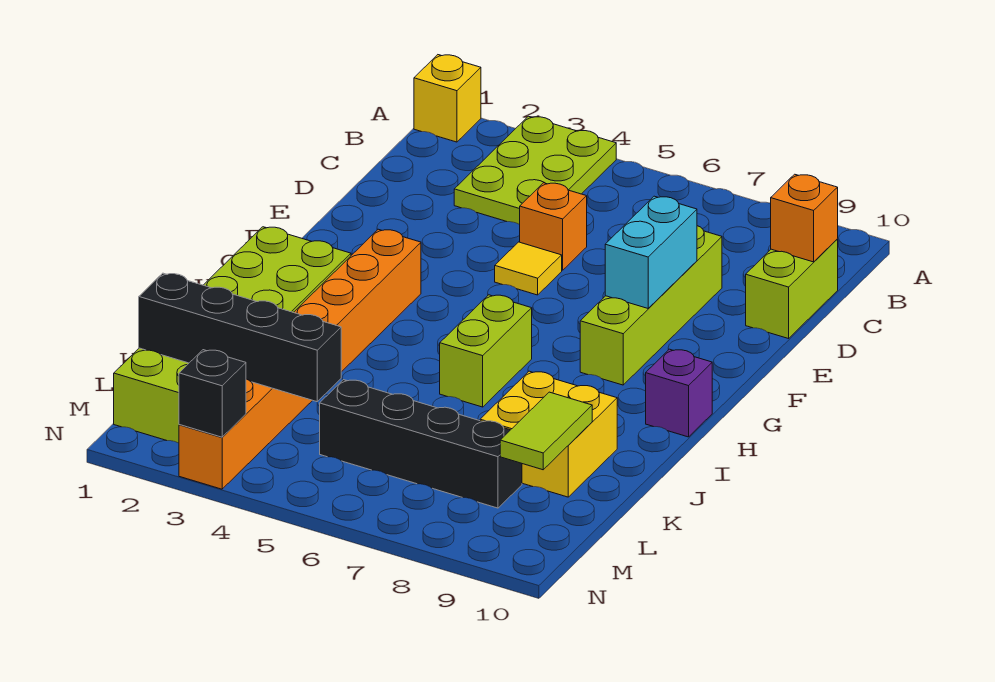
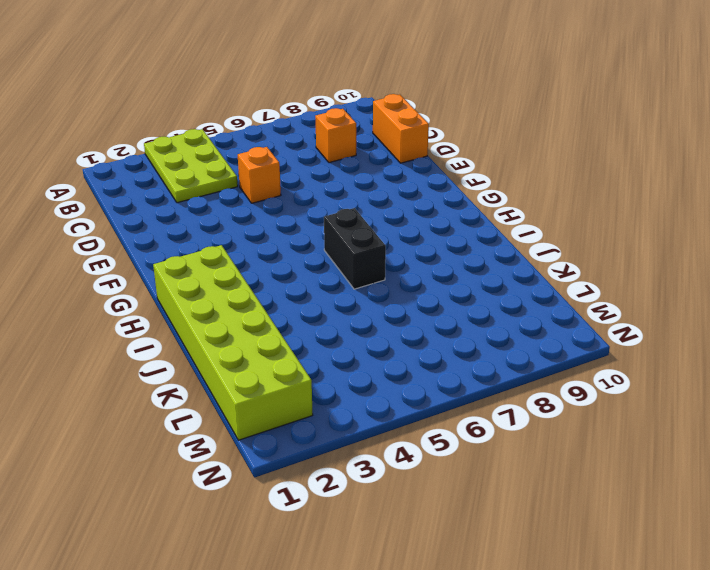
orange 1x1 brick [315,108,356,163] -> orange 1x1 brick moved to [771,174,838,262]
orange 1x2 brick [373,94,429,163] -> lime 1x2 brick [746,240,838,339]
black 1x2 brick [324,208,386,289] -> lime 1x2 brick [440,295,532,407]
none -> yellow 1x1 brick [414,55,481,142]
none -> lime 1x4 brick [580,226,722,385]
none -> yellow 1x1 tile [495,242,562,295]

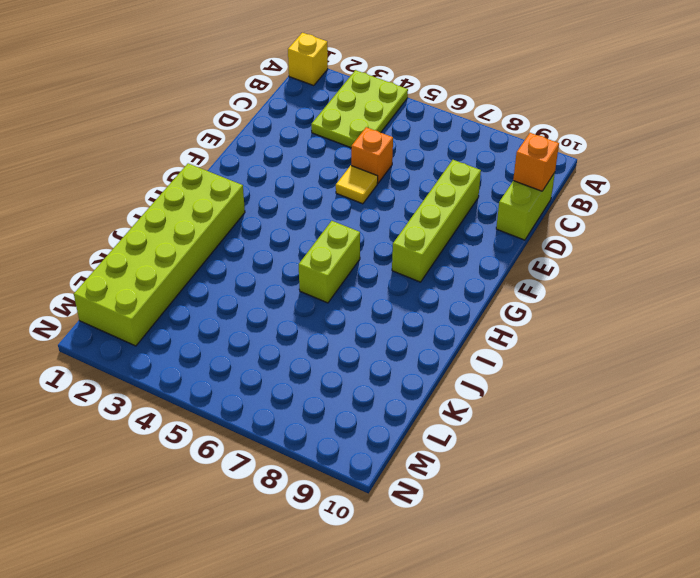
none -> orange 1x8 brick [179,229,421,489]
none -> purple 1x1 brick [646,349,712,437]
none -> yellow 2x2 brick [480,371,617,497]

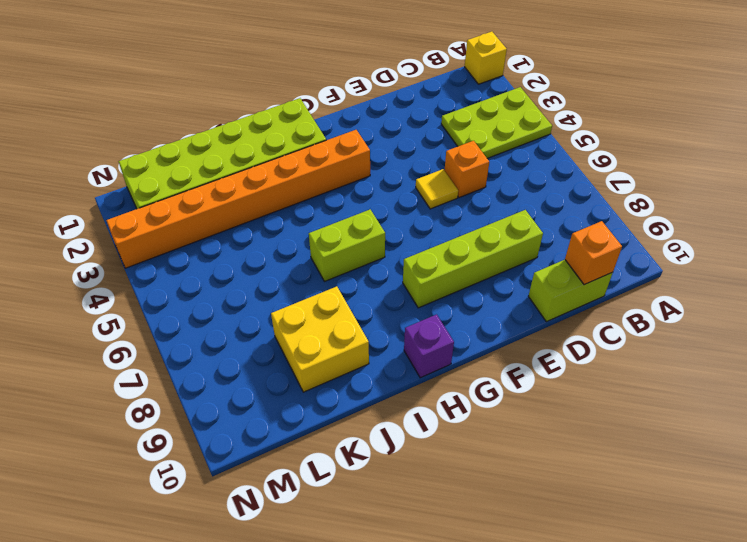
none -> black 1x4 brick [320,380,522,508]
none -> cyan 1x2 brick [605,196,697,308]
none -> lime 1x2 tile [500,392,592,470]

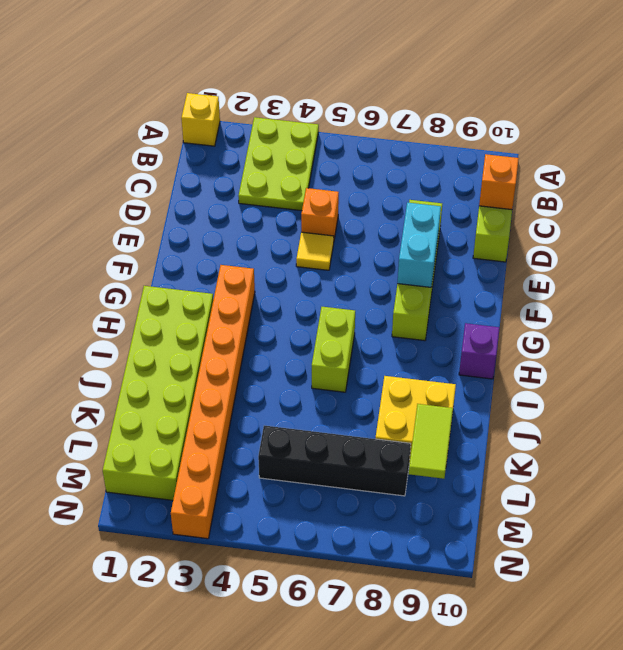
none -> black 1x4 brick [139,273,341,402]
none -> black 1x1 brick [179,350,246,437]

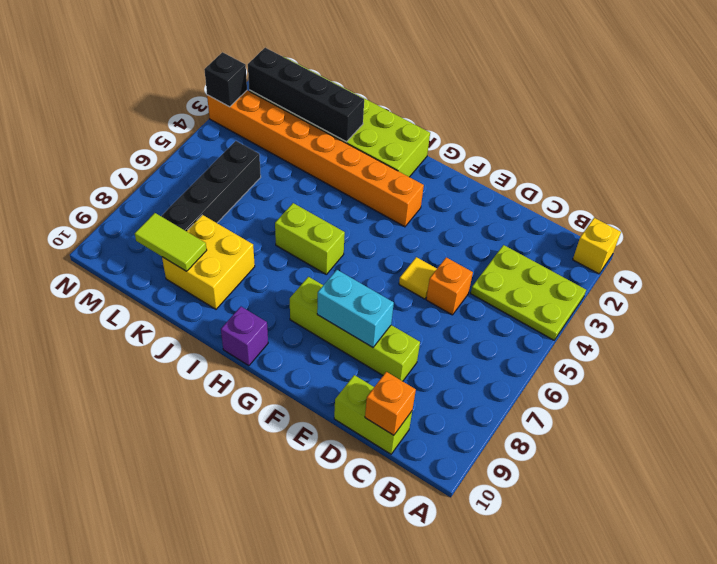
black 1x4 brick [248,48,364,142] -> black 1x4 brick turned to [139,273,341,402]

